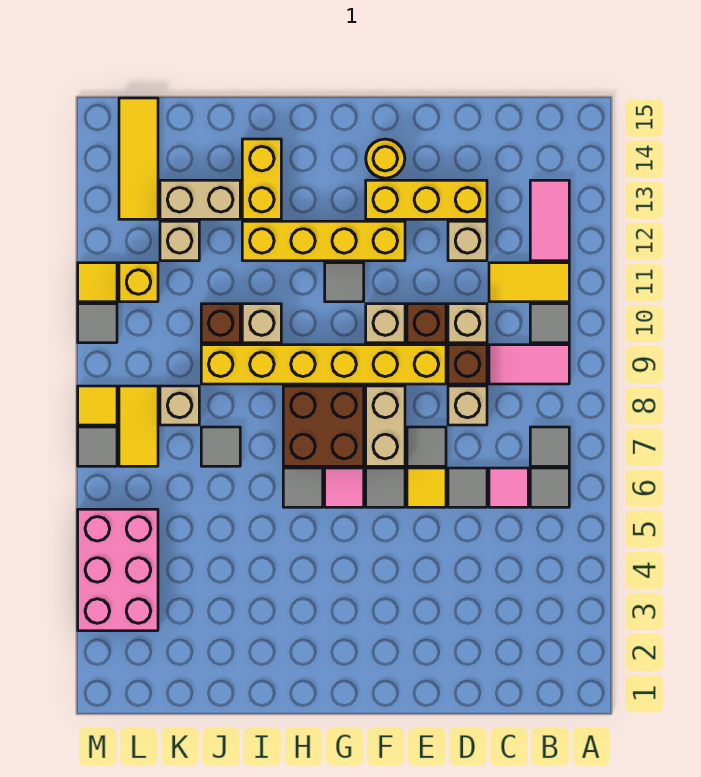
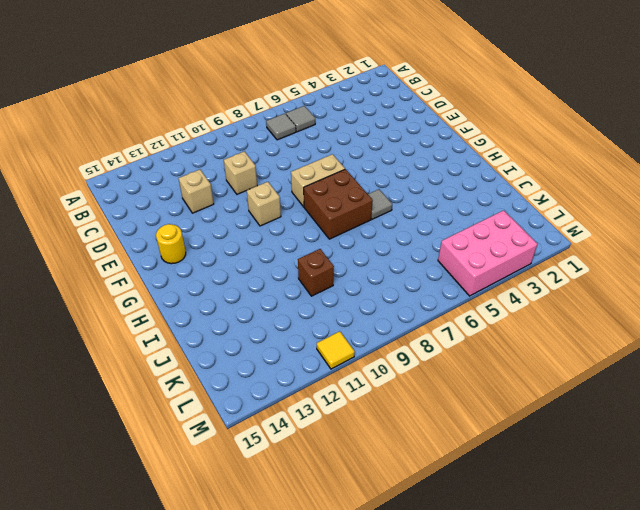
none -> pink 1x2 tile [489,345,569,384]
none -> grey 1x1 tile [530,304,569,343]
none -> yellow 1x2 tile [489,263,569,302]
none -> pink 1x2 tile [530,180,569,261]

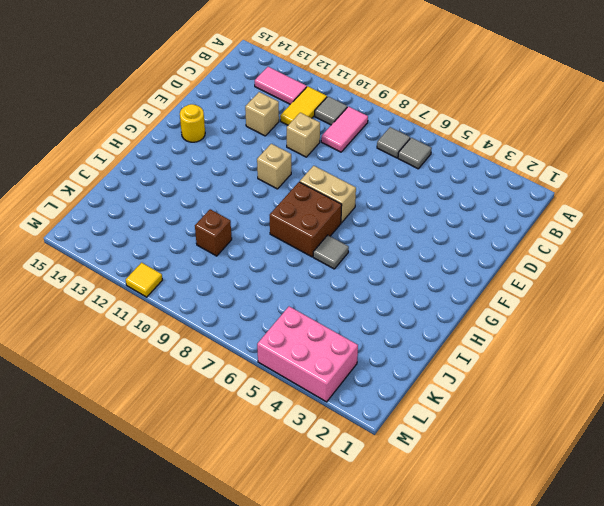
none -> pink 1x1 tile [489,468,528,507]
none -> grey 1x1 tile [448,468,487,507]
none -> tan 1x1 brick [448,386,487,425]
none -> brown 1x1 brick [448,345,487,384]

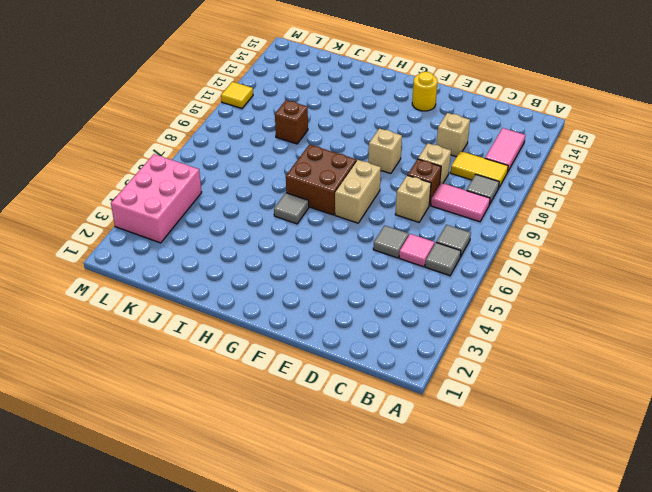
none -> yellow 1x3 brick [366,180,487,219]
none -> yellow 1x1 tile [407,468,446,507]
none -> grey 1x1 tile [407,427,446,466]
none -> yellow 1x6 brick [201,345,446,384]

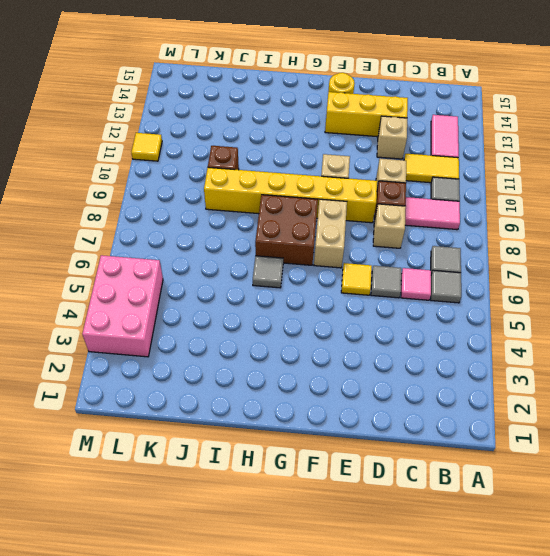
none -> grey 1x1 tile [407,427,446,466]
none -> brown 1x1 brick [407,304,446,343]
none -> grey 1x1 tile [366,468,405,507]
none -> yellow 1x4 brick [242,221,405,261]

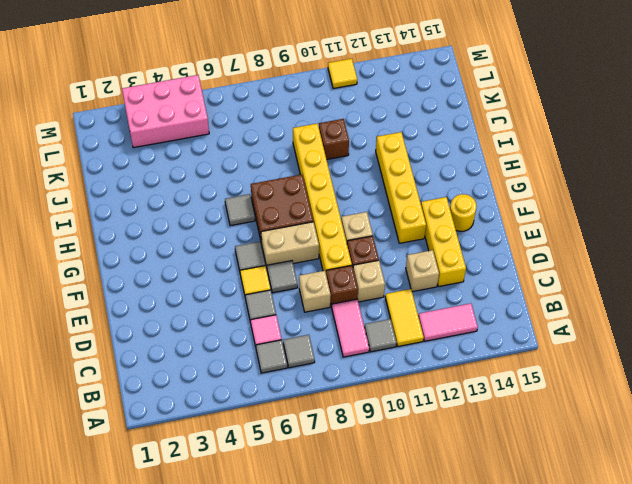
none -> pink 1x1 tile [325,468,364,507]
none -> grey 1x1 tile [325,263,364,302]
none -> tan 1x1 brick [242,304,281,343]
none -> yellow 1x2 brick [242,139,281,219]

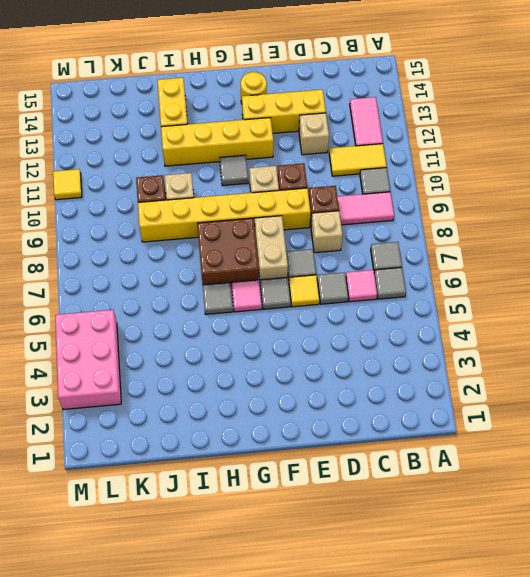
none -> tan 1x1 brick [448,304,487,343]
none -> grey 1x1 tile [201,427,240,466]
none -> tan 1x2 brick [160,180,240,219]
none -> tan 1x1 brick [160,386,199,425]

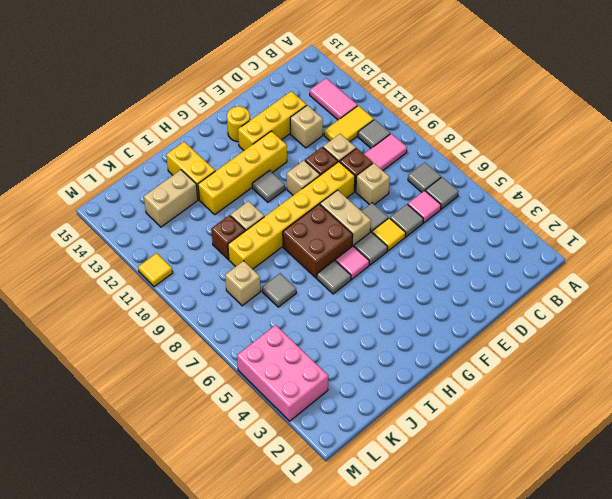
none -> tan 1x1 brick [160,221,199,261]
none -> yellow 1x2 tile [119,386,158,466]
none -> yellow 1x1 brick [119,263,158,302]
none -> yellow 1x3 tile [119,98,158,219]

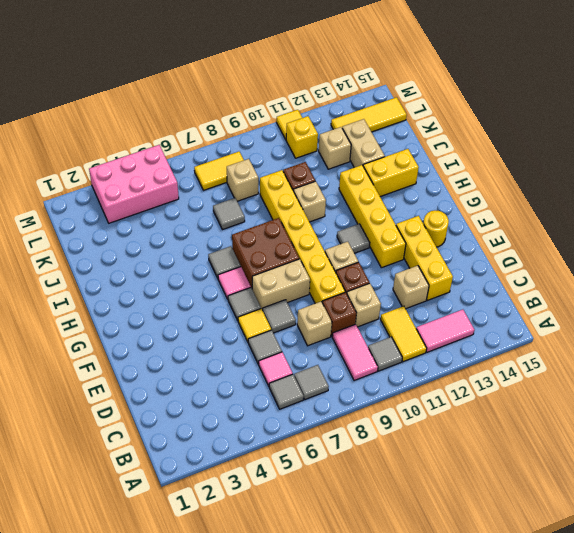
none -> grey 1x1 tile [78,427,117,466]
none -> yellow 1x1 tile [78,386,117,425]
none -> grey 1x1 tile [78,304,117,343]

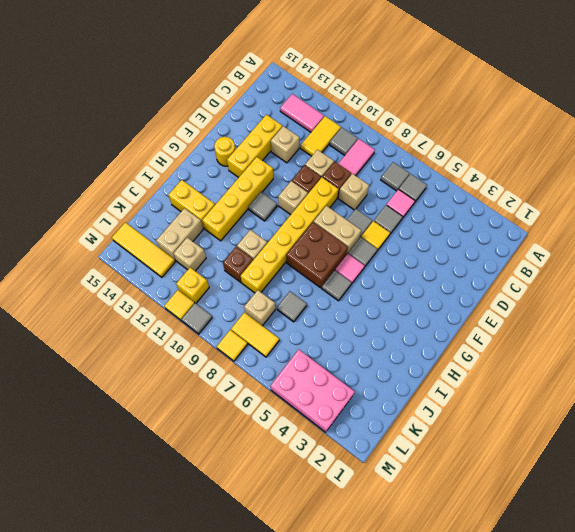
none -> grey 1x1 tile [78,427,117,466]

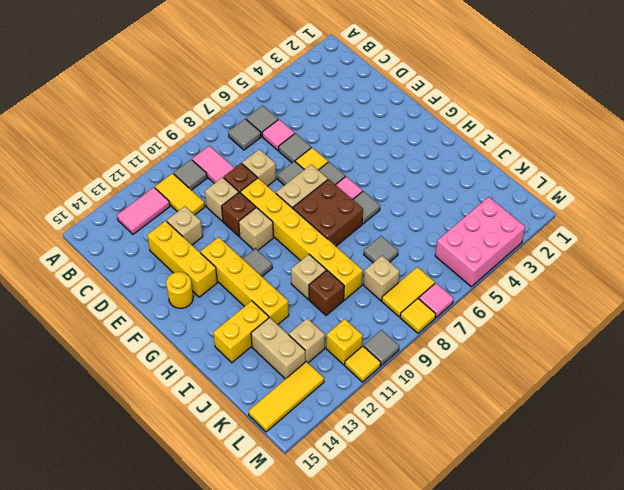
pink 1x1 tile [419,283,454,317] -> grey 1x1 tile [78,427,117,466]

